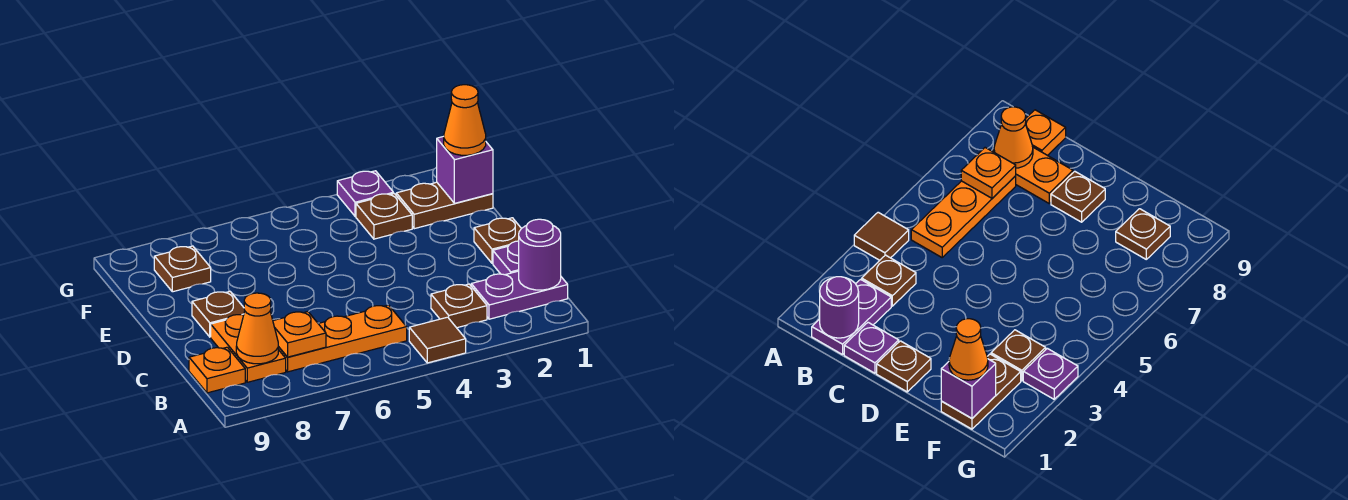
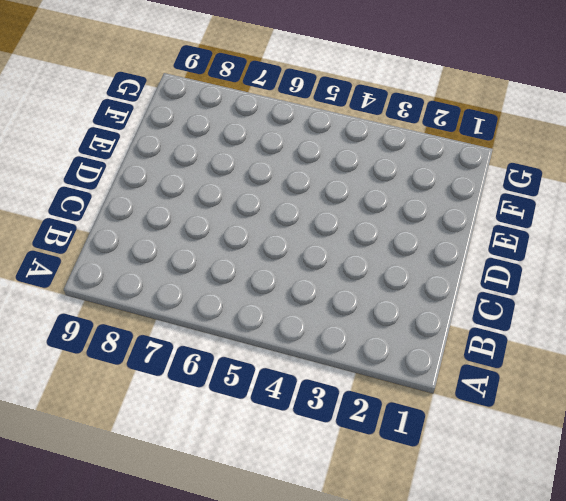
none -> brown 1x1 tile [409,317,466,363]
none -> purple 1x2 plate [471,271,568,319]
none -> brown 1x1 plate [431,284,487,328]

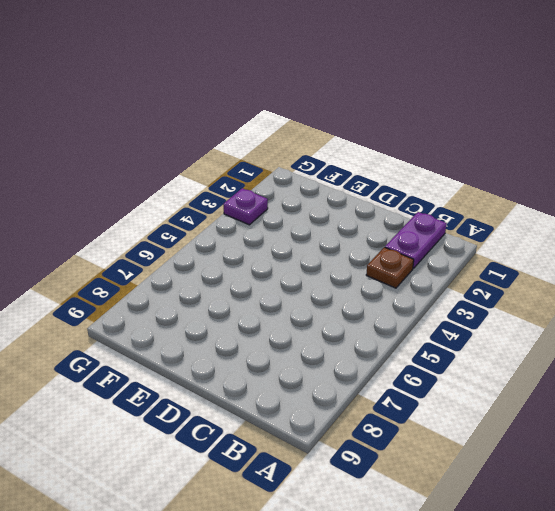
none -> brown 1x1 tile [409,317,466,363]
none -> orange 1x3 plate [278,305,407,372]
none -> orange 1x2 plate [211,315,286,382]

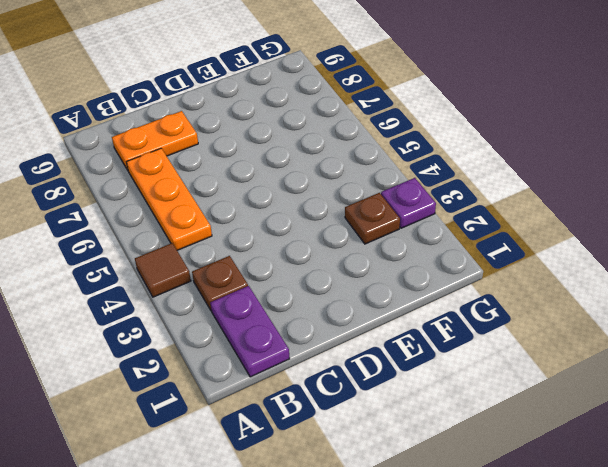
none -> orange 1x1 plate [189,347,245,393]
none -> purple 1x1 plate [493,241,519,275]
none -> brown 1x1 plate [474,218,521,263]

